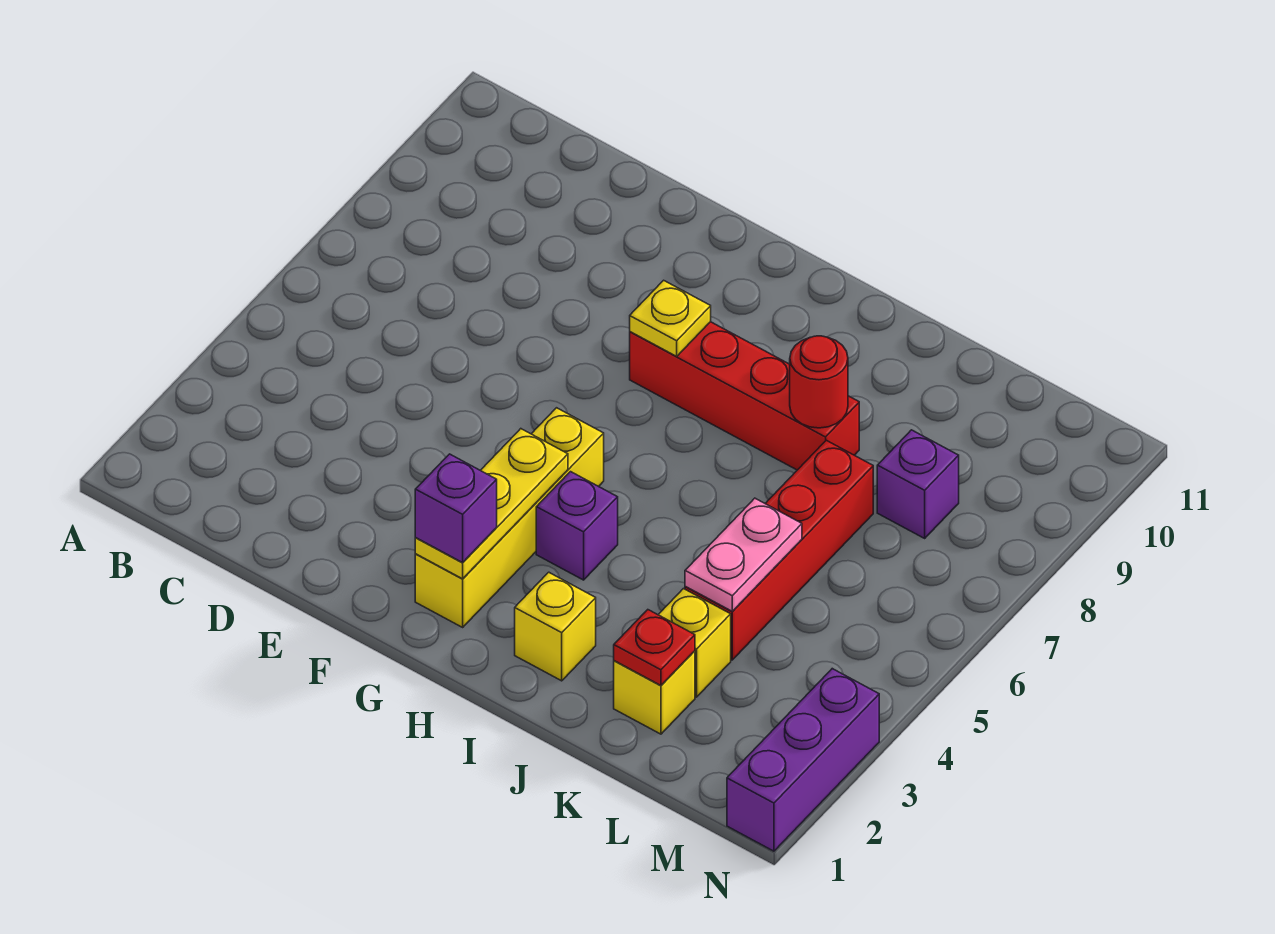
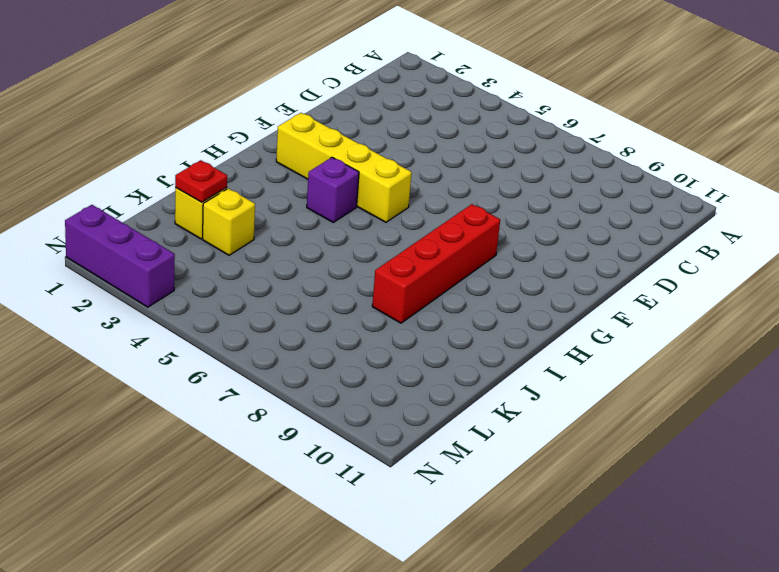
none -> yellow 1x1 brick [515,572,596,681]
none -> red 1x4 brick [685,440,873,660]
none -> purple 1x1 brick [877,430,959,538]

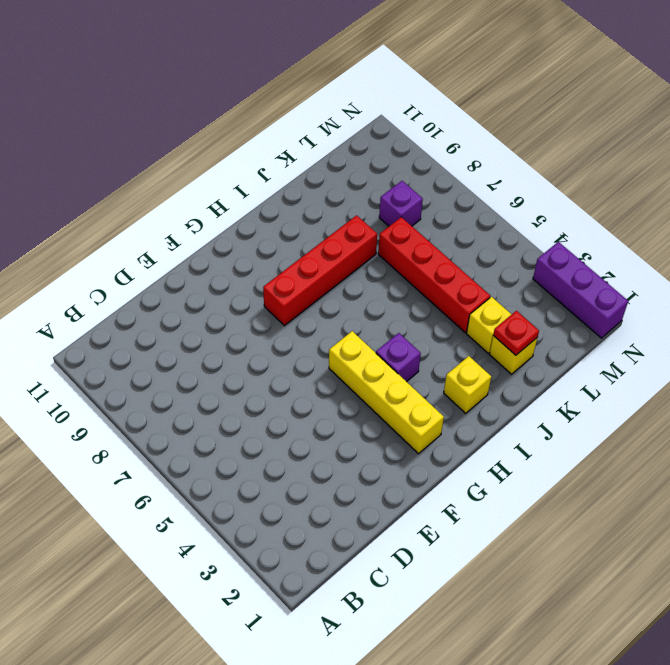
none -> yellow 1x3 plate [415,429,568,579]
none -> yellow 1x1 plate [630,280,711,357]
none -> red 1x1 round brick [790,336,848,428]

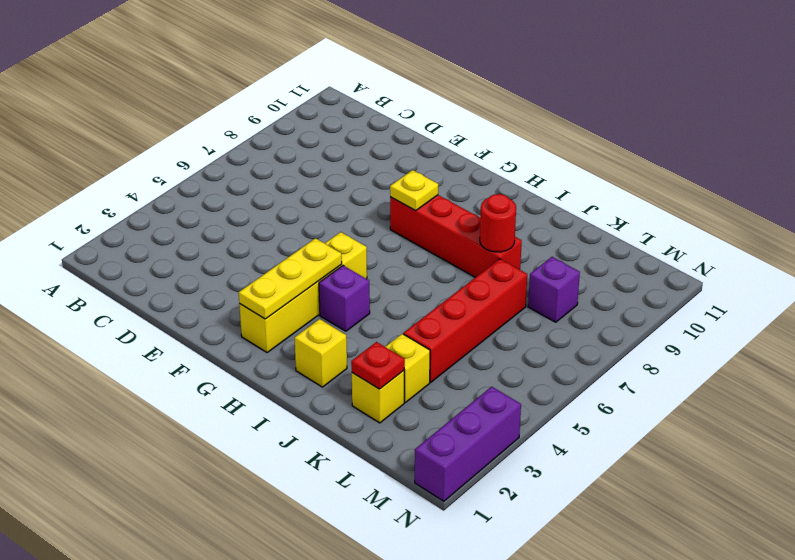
none -> pink 1x2 plate [685,498,802,611]
none -> purple 1x1 brick [415,454,497,563]

